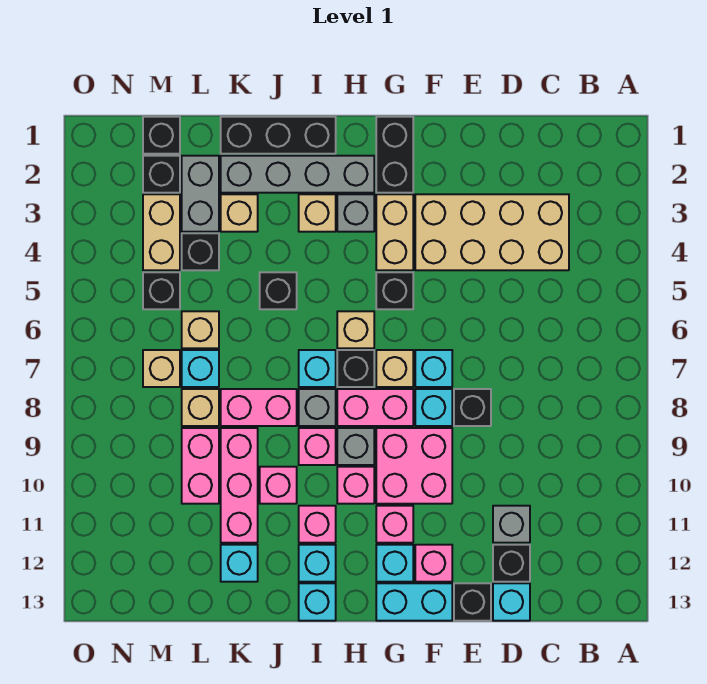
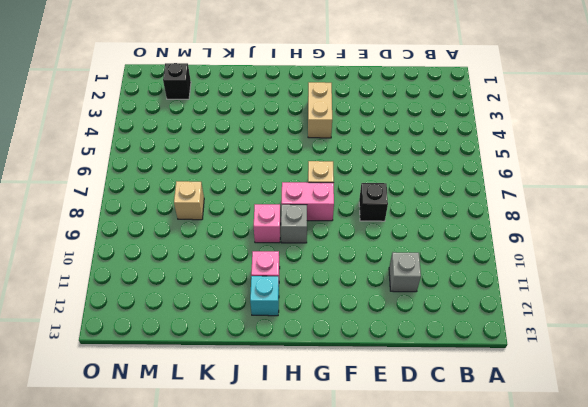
none -> tan 2x4 brick [415,194,569,270]
none -> black 1x1 brick [493,545,530,582]
none -> cyan 1x1 brick [493,583,530,621]
none -> black 1x1 brick [454,583,491,621]

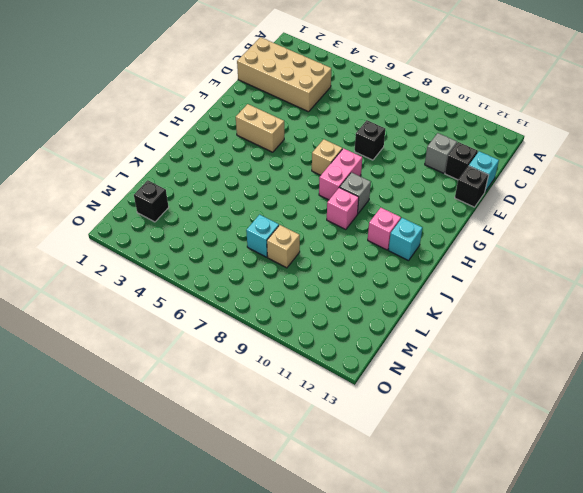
tan 2x4 brick [237,37,331,112] -> tan 2x4 brick turned to [415,194,569,270]
none -> cyan 1x1 brick [415,350,452,387]
none -> cyan 1x1 brick [415,389,452,426]
none -> pink 2x2 brick [376,428,452,504]
none -> pink 1x1 brick [415,545,452,582]

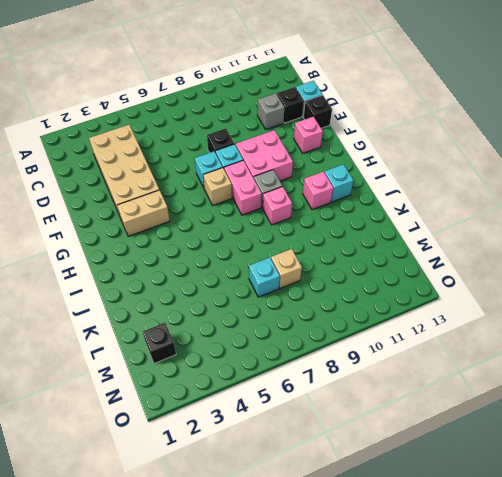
none -> cyan 1x2 brick [376,583,452,621]
none -> black 1x2 brick [376,117,413,193]
none -> black 1x1 brick [376,272,413,309]
none -> pink 1x1 brick [376,506,413,543]

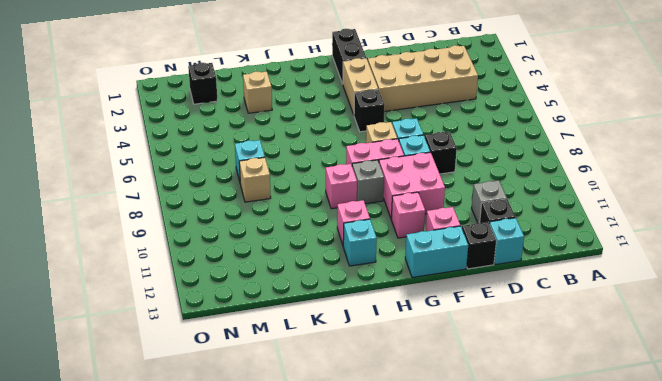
none -> cyan 1x1 brick [376,545,413,582]
none -> grey 1x4 brick [221,156,374,193]
none -> grey 1x1 brick [337,194,374,232]
none -> tan 1x1 brick [337,311,374,348]

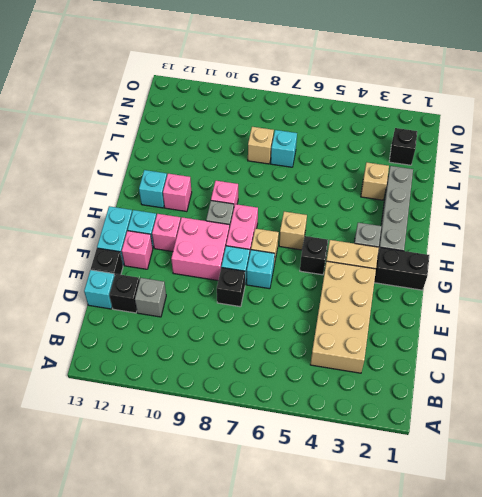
none -> black 1x1 brick [337,350,374,387]
none -> pink 1x1 brick [337,467,374,504]
none -> black 1x3 brick [221,117,336,154]
none -> tan 1x1 brick [299,194,336,232]

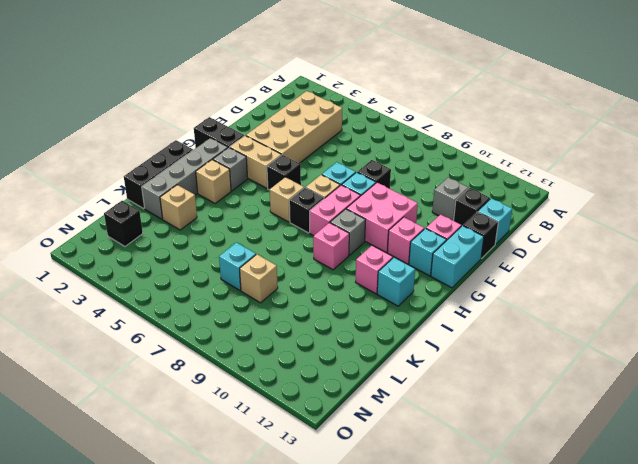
none -> pink 1x1 brick [337,467,374,504]
none -> cyan 1x1 brick [299,350,336,387]
none -> grey 1x1 brick [299,389,336,426]
none -> cyan 1x1 brick [299,583,336,621]

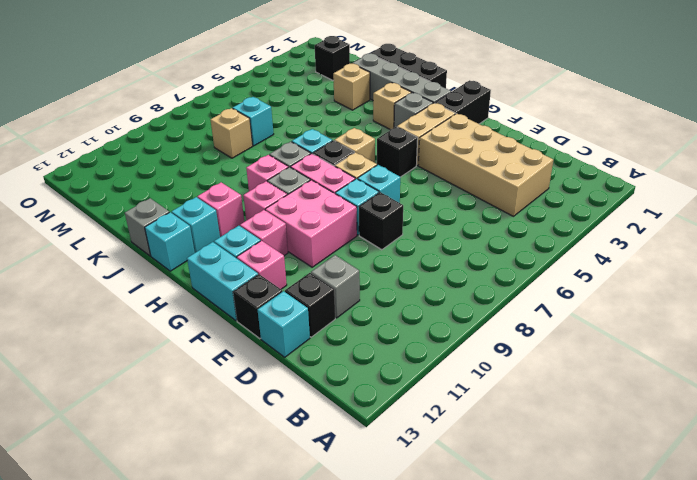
grey 1x1 brick [125,198,169,256] -> none
none -> black 1x1 brick [260,272,297,309]
none -> pink 1x2 brick [221,389,297,426]
none -> pink 1x1 brick [260,467,297,504]
none -> pink 1x3 brick [221,428,258,543]

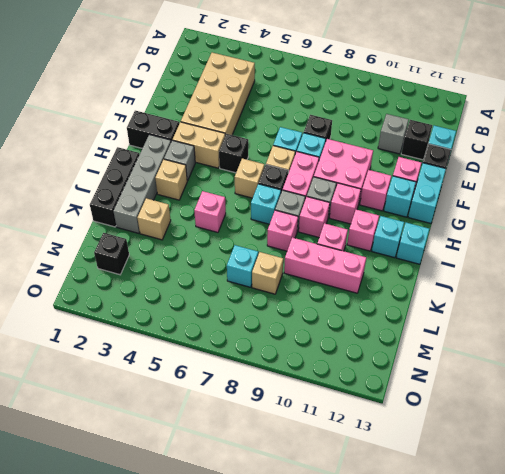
pink 1x1 brick [194,191,226,232] -> black 1x1 brick [260,272,297,309]
pink 1x1 brick [267,210,298,251] -> pink 1x2 brick [221,389,297,426]
none -> cyan 1x1 brick [221,545,258,582]
none -> grey 1x2 brick [182,156,219,232]
none -> black 1x1 brick [182,233,219,270]
none -> tan 1x1 brick [182,311,219,348]

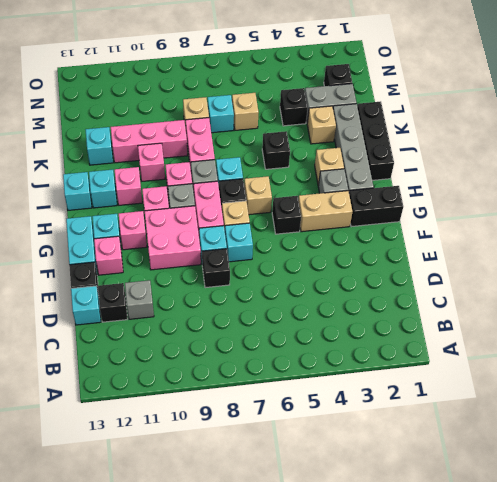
none -> tan 2x4 brick [415,194,569,270]
none -> pink 1x2 brick [182,428,219,504]
none -> black 1x1 brick [143,117,180,154]
none -> tan 1x2 brick [143,194,180,270]

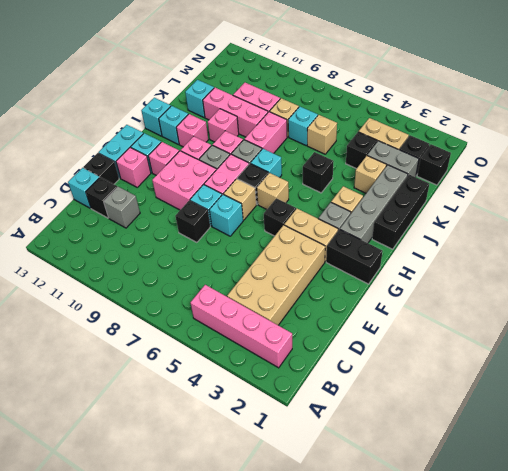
pink 1x4 brick [190,285,292,368] -> none
none -> black 1x1 brick [143,272,180,309]
none -> tan 1x1 brick [143,350,180,387]

